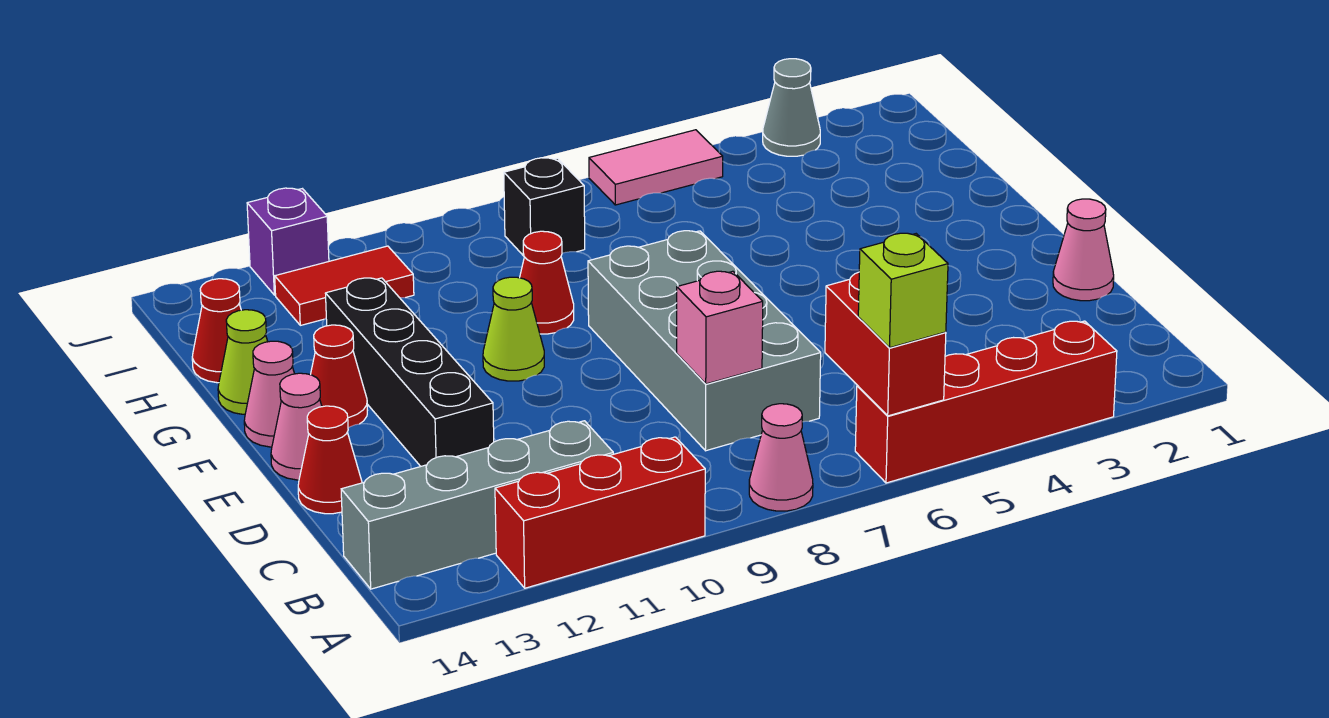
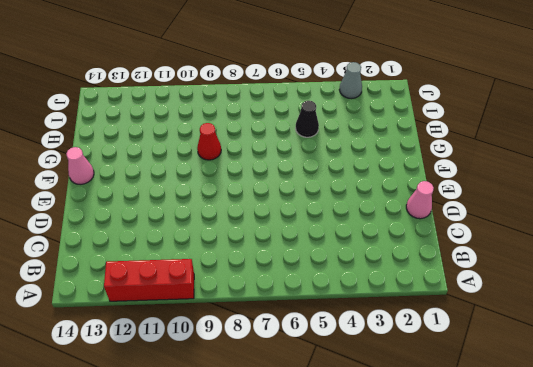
black 1x1 cone [295,101,319,137] -> none
none -> red 1x4 brick [855,321,1117,483]
none -> pink 1x1 cone [749,404,813,511]
none -> grey 1x4 brick [341,421,613,589]

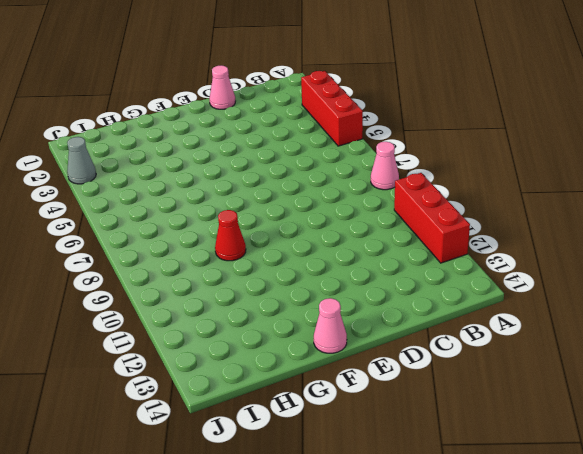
red 1x3 brick [301,71,363,146] -> red 1x4 brick [855,321,1117,483]
none -> grey 1x4 brick [341,421,613,589]
none -> grey 2x4 brick [588,231,821,451]
none -> black 1x4 brick [325,278,494,466]

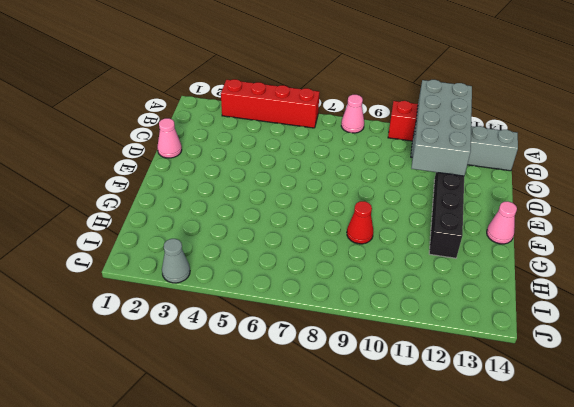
grey 2x4 brick [411,80,472,176] -> grey 2x4 brick moved to [588,231,821,451]
none -> red 1x1 cone [298,406,362,514]
none -> pink 1x1 cone [271,373,322,480]
none -> lime 1x1 cone [483,277,544,381]

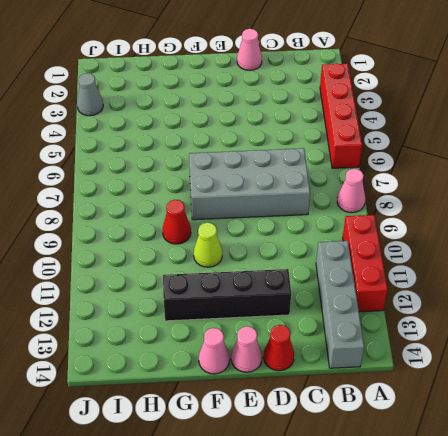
none -> red 1x1 cone [311,325,367,428]
none -> lime 1x1 cone [218,310,268,414]
none -> red 1x1 cone [192,279,241,383]

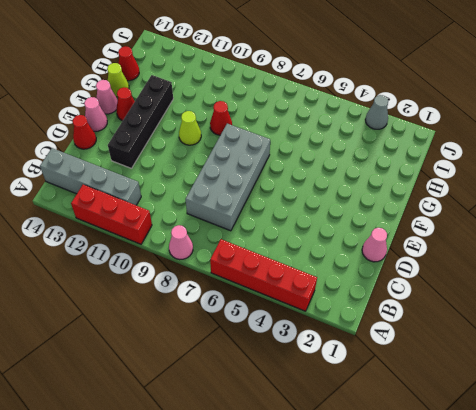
none -> black 1x1 brick [504,158,585,256]
none -> red 1x2 tile [275,246,414,325]
none -> pink 1x2 tile [589,130,723,205]

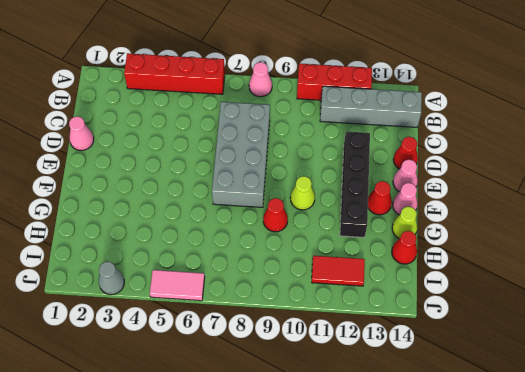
none -> black 1x1 brick [504,158,585,256]
none -> purple 1x1 brick [247,188,329,295]
none -> red 1x2 brick [825,272,946,416]

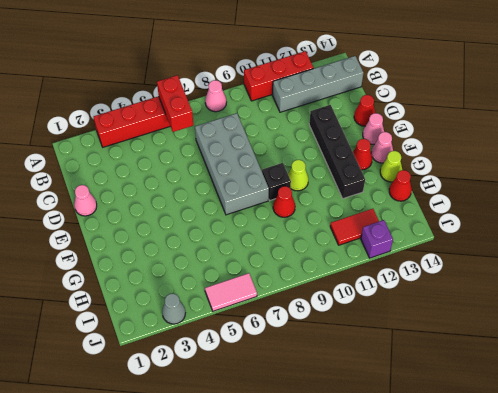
black 1x1 brick [262,163,291,200] -> black 1x1 brick moved to [504,158,585,256]
none -> pink 1x1 brick [677,271,763,384]
none -> lime 1x1 brick [858,233,948,348]

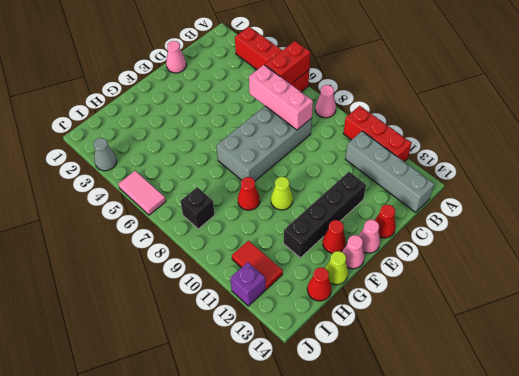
pink 1x3 brick [249,65,313,130] -> pink 1x1 brick [677,271,763,384]
none -> lime 1x1 brick [858,233,948,348]

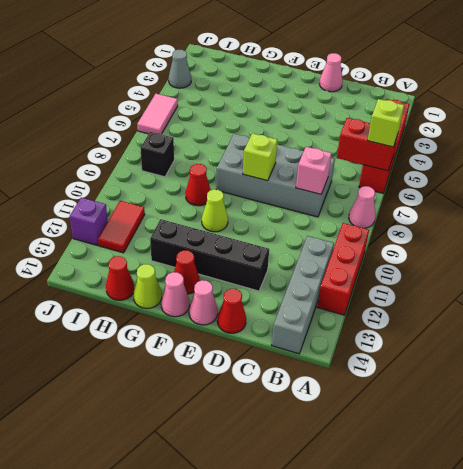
lime 1x1 brick [243,133,277,181] -> none

